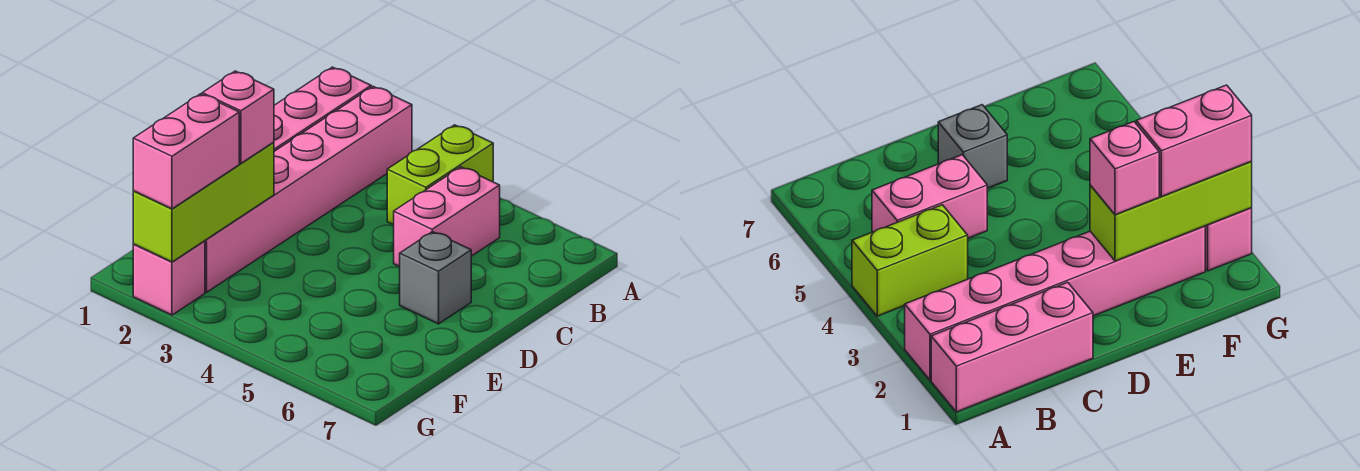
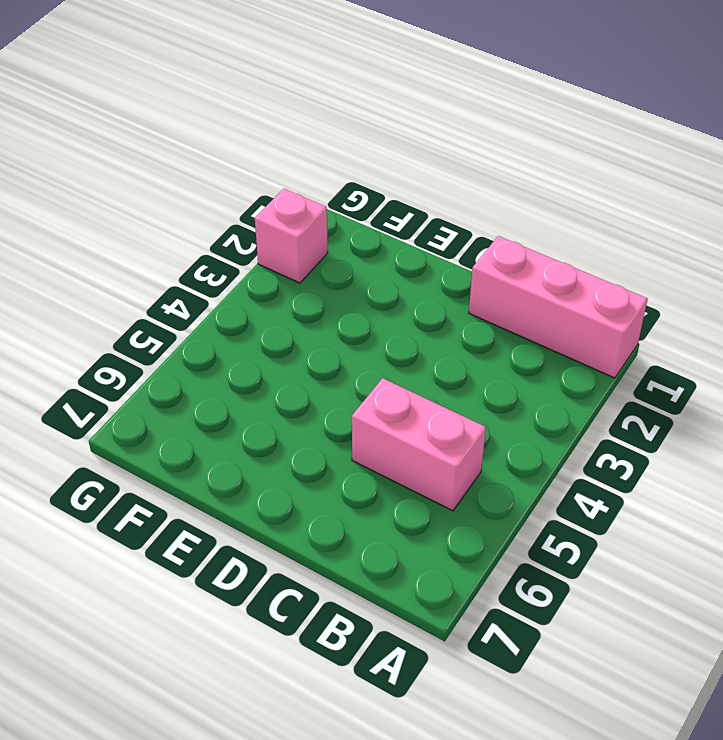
none -> pink 1x6 brick [205,86,412,292]
none -> lime 1x2 brick [387,125,493,225]

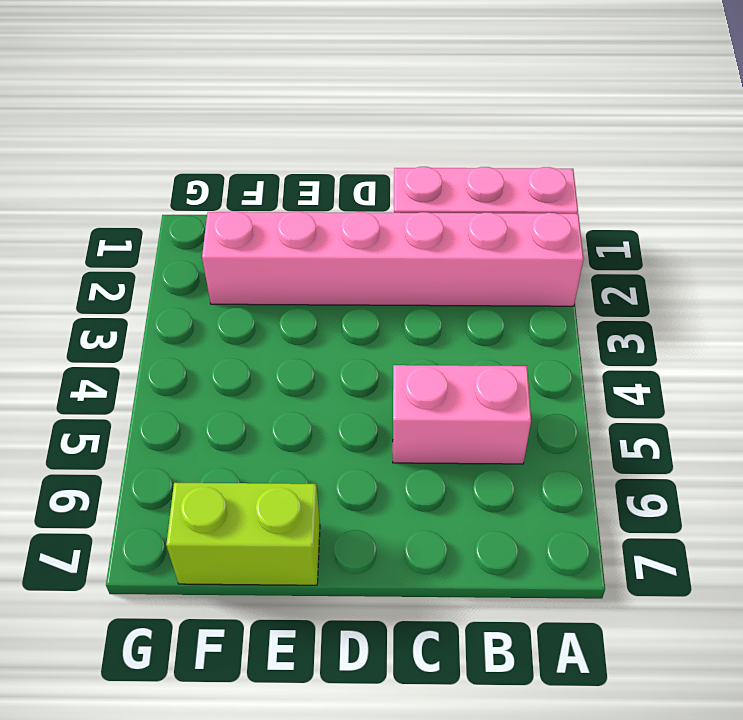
lime 1x2 brick [166,483,320,585] -> lime 1x2 brick moved to [387,125,493,225]
none -> grey 1x1 brick [400,232,471,324]
none -> pink 1x1 brick [133,241,205,315]

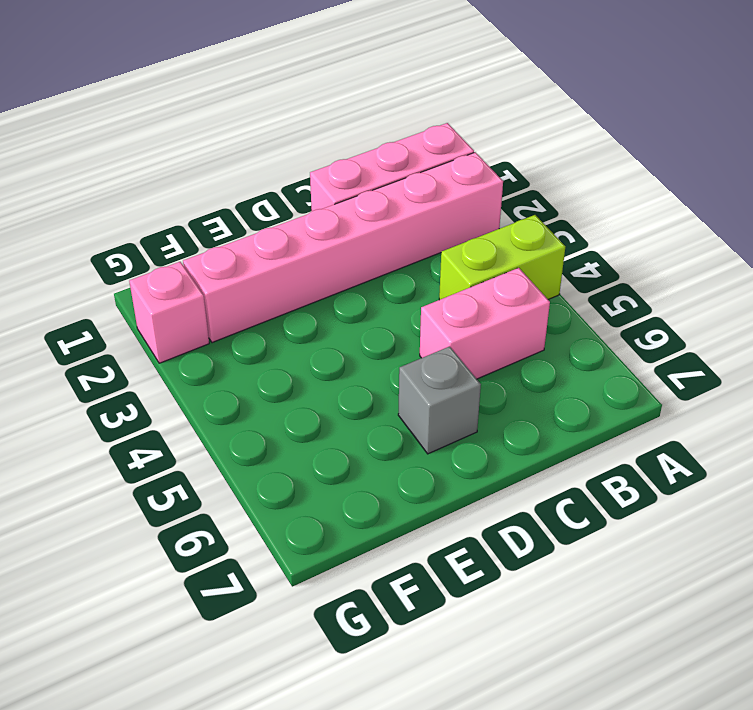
none -> lime 1x3 brick [133,142,274,262]
none -> pink 1x1 brick [202,71,274,163]

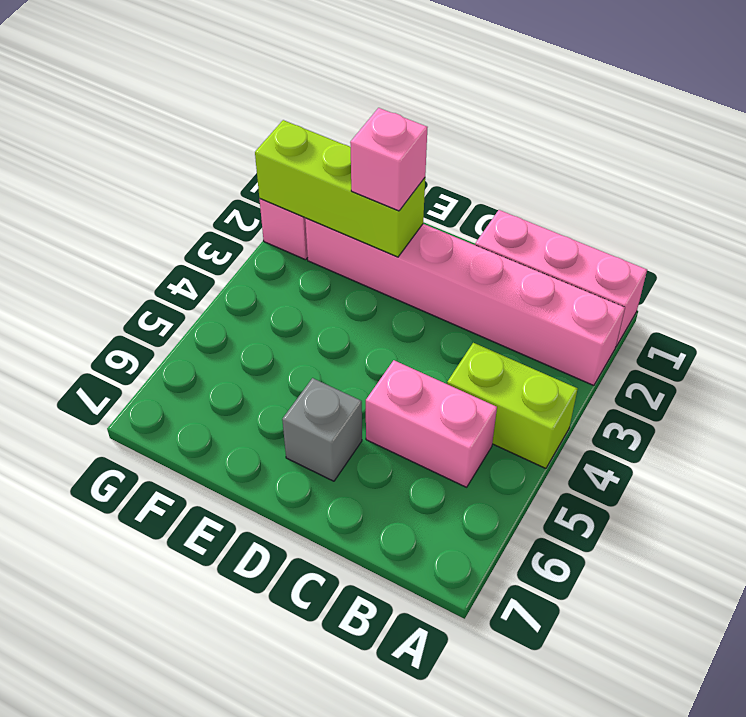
none -> pink 1x2 brick [133,94,239,209]

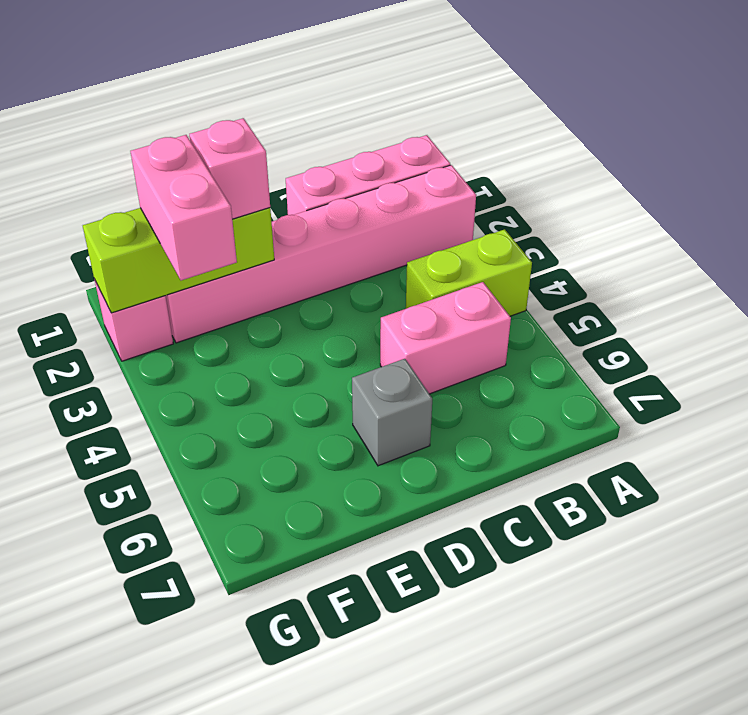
pink 1x2 brick [130,135,237,280] -> pink 1x2 brick turned to [133,94,239,209]

